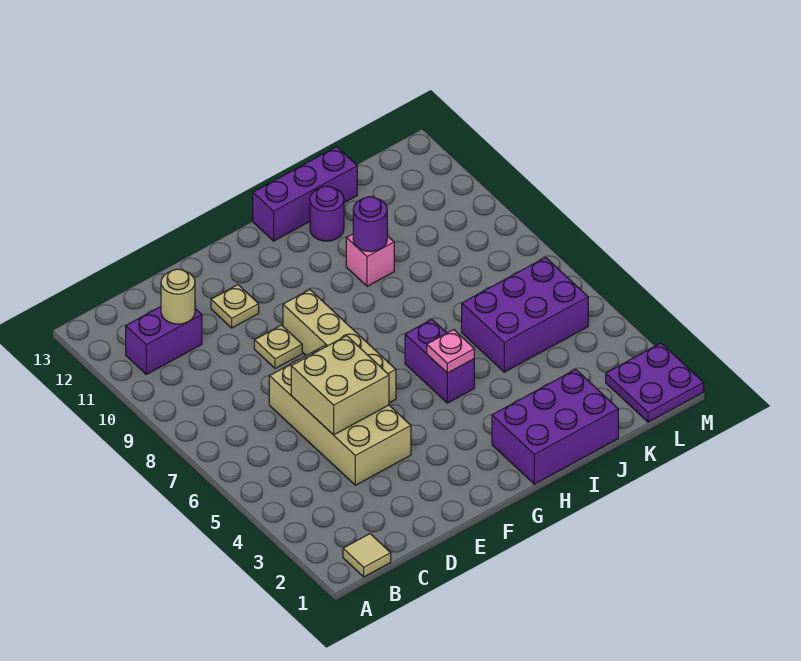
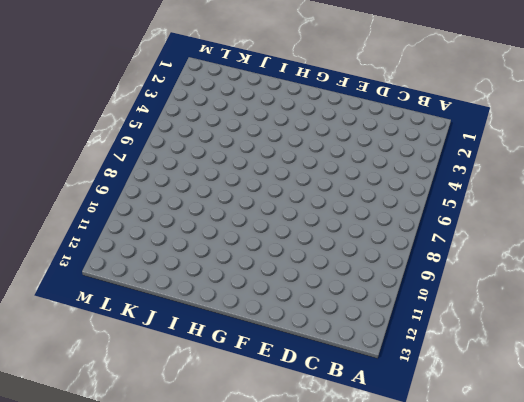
none -> tan 1x1 tile [343,534,391,577]
none -> purple 1x2 brick [126,307,202,374]
none -> tan 2x4 brick [269,346,411,485]

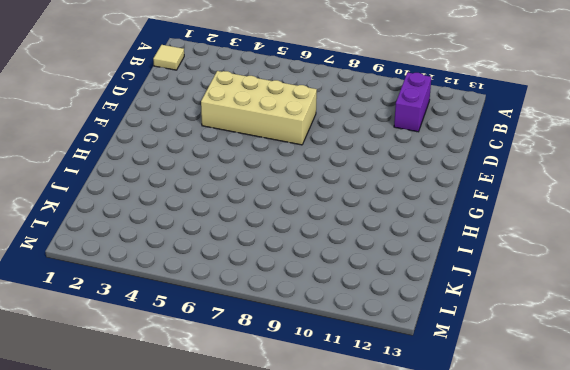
none -> tan 1x1 plate [254,325,302,369]
none -> tan 1x1 plate [211,285,259,328]
none -> tan 1x4 brick [283,290,396,403]

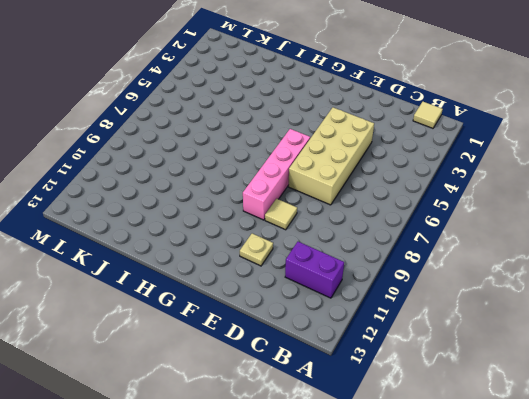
tan 1x1 tile [265,199,297,230] -> tan 1x1 plate [254,325,302,369]
pink 1x4 brick [243,129,310,220] -> tan 1x4 brick [283,290,396,403]
none -> purple 2x3 brick [492,369,618,484]
none -> purple 1x2 brick [405,320,474,403]
none -> purple 1x3 brick [253,147,357,241]

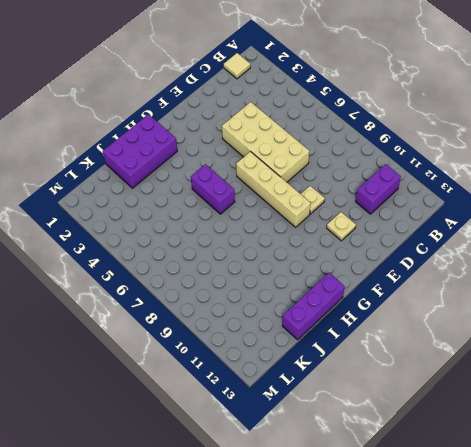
none -> pink 1x1 brick [346,234,394,286]
none -> purple 1x1 round brick [310,186,344,241]
none -> purple 2x3 brick [462,257,588,372]

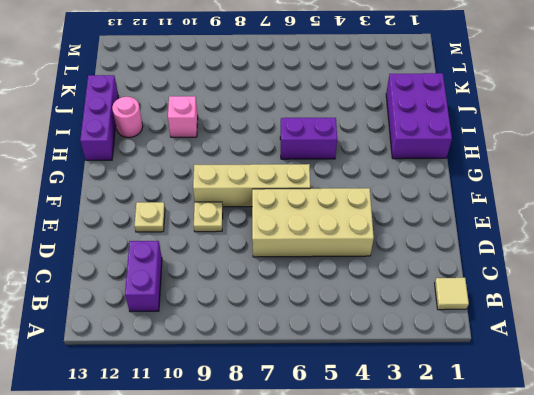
pink 1x1 round brick [112,97,143,138] -> purple 1x1 round brick [310,186,344,241]
none -> purple 2x3 brick [462,257,588,372]
none -> purple 2x2 plate [606,343,704,422]
none -> tan 1x1 round brick [161,269,195,324]

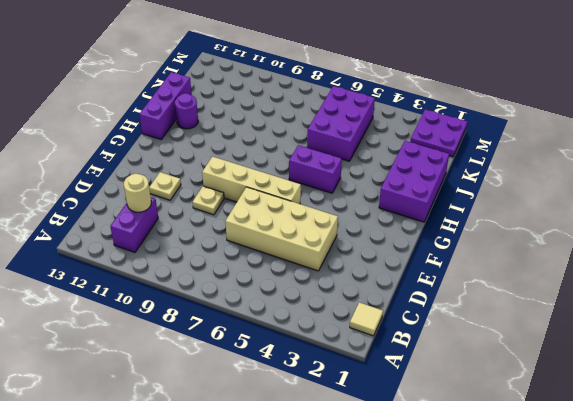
none -> pink 1x1 brick [346,234,394,286]
none -> tan 2x2 brick [291,336,389,435]
none -> pink 1x1 plate [427,330,474,373]

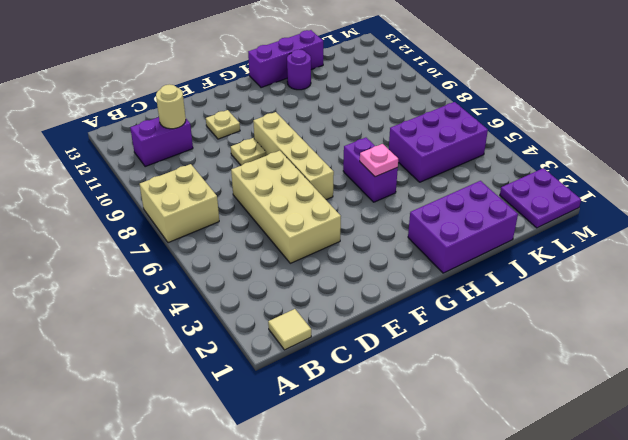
tan 2x2 brick [140,164,219,243] -> tan 2x2 brick moved to [291,336,389,435]
none -> pink 1x1 brick [346,234,394,286]
none -> purple 1x1 round brick [353,197,387,252]

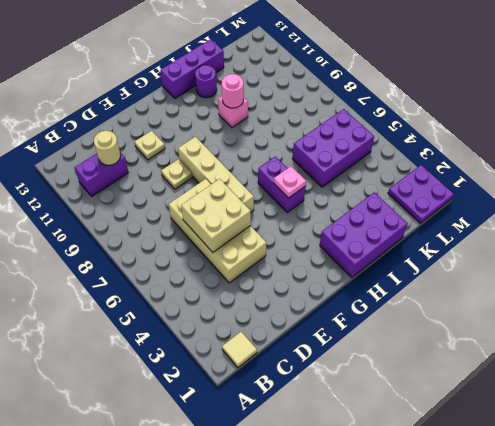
pink 1x1 round brick [222,74,244,108] -> purple 1x1 round brick [353,197,387,252]

